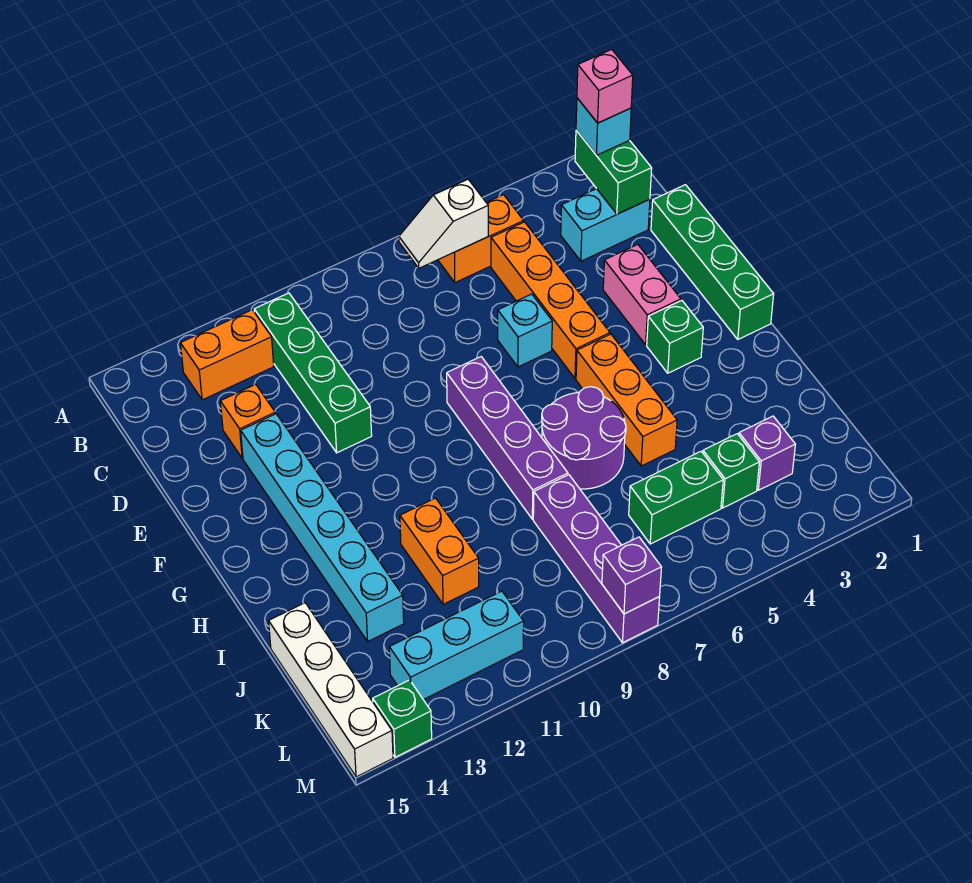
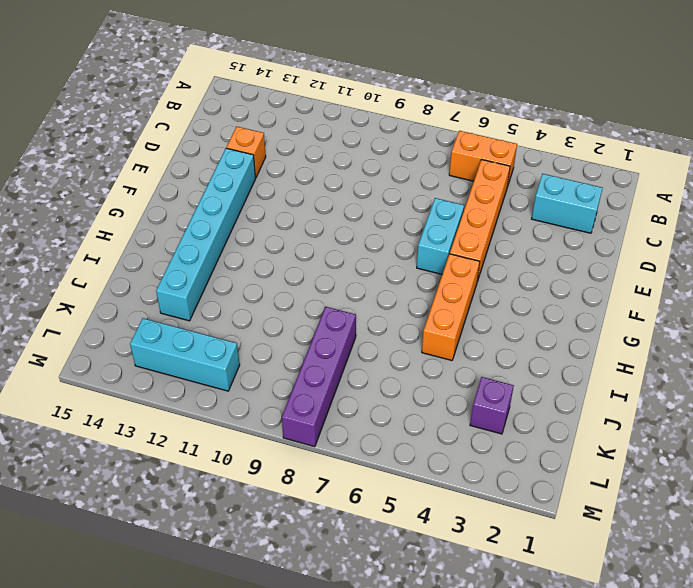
cyan 1x2 brick [417,198,464,274] -> cyan 1x1 brick [498,294,552,367]
none -> green 1x4 brick [254,293,372,453]
none -> orange 1x2 brick [180,310,274,400]
none -> green 1x4 brick [651,185,774,339]

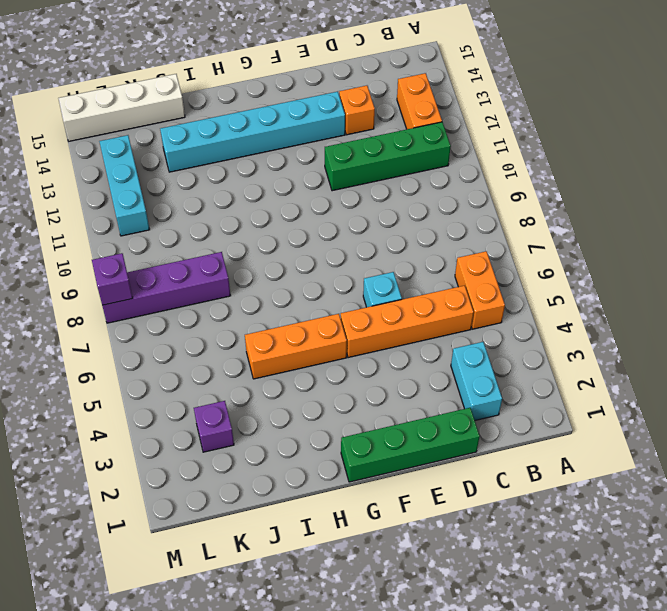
none -> pink 1x2 brick [603,244,681,345]
none -> purple 1x4 brick [447,357,568,519]
none -> green 1x1 brick [647,301,703,373]

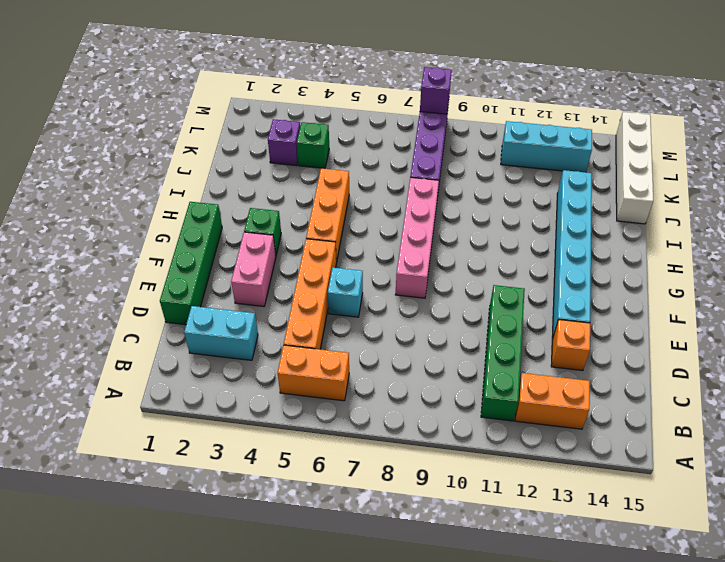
pink 1x4 brick [396,177,439,298] -> purple 1x4 brick [447,357,568,519]
none -> purple 2x2 round brick [542,387,626,489]
none -> orange 1x2 brick [400,498,479,604]
none -> green 1x2 brick [629,452,723,544]

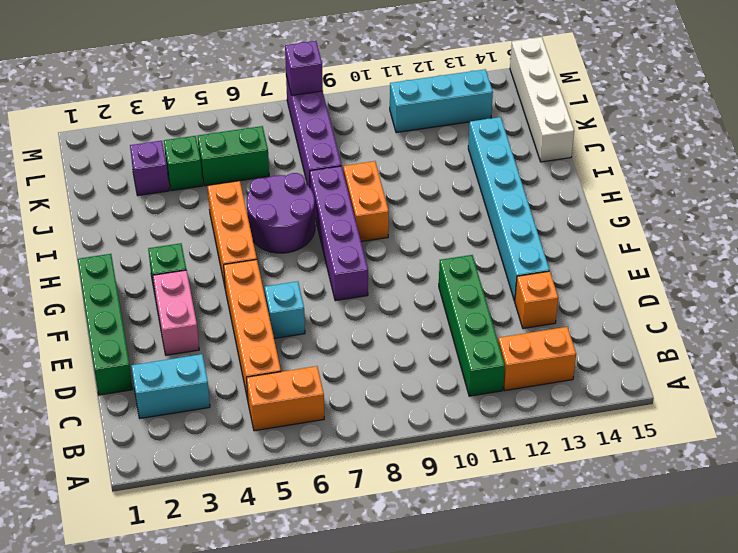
orange 1x2 brick [343,161,389,242] -> orange 1x2 brick moved to [400,498,479,604]
none -> green 1x1 brick [373,680,432,757]
none -> green 1x2 brick [575,130,652,214]
none -> white 1x2 slope [399,179,488,268]

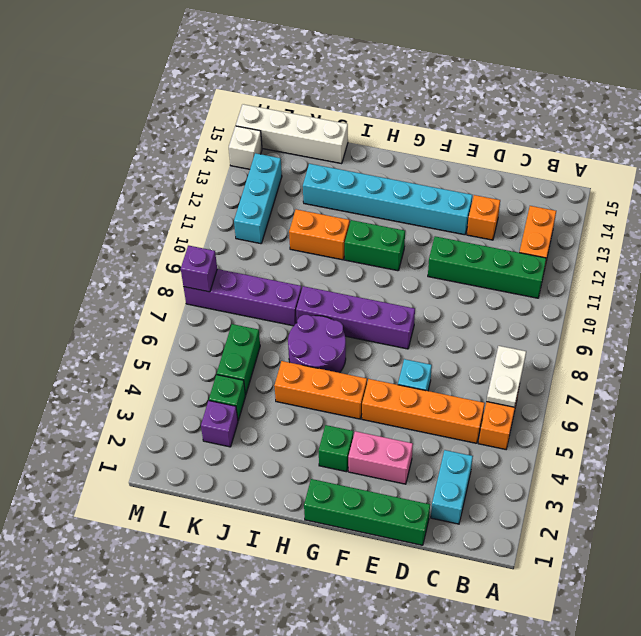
white 1x2 plate [486,346,526,407] -> white 1x2 slope [399,179,488,268]
green 1x2 brick [345,220,405,271] -> green 1x2 brick moved to [575,130,652,214]
white 1x1 brick [229,126,262,169] -> green 1x1 brick [373,680,432,757]
none -> cyan 1x1 brick [576,98,631,155]
none -> pink 1x1 brick [577,49,633,123]

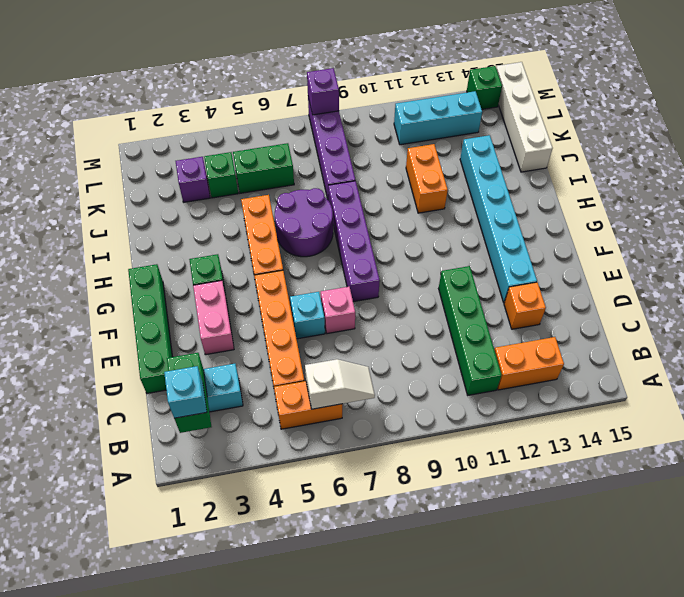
pink 1x1 brick [321,287,355,334] -> pink 1x1 brick moved to [577,49,633,123]

